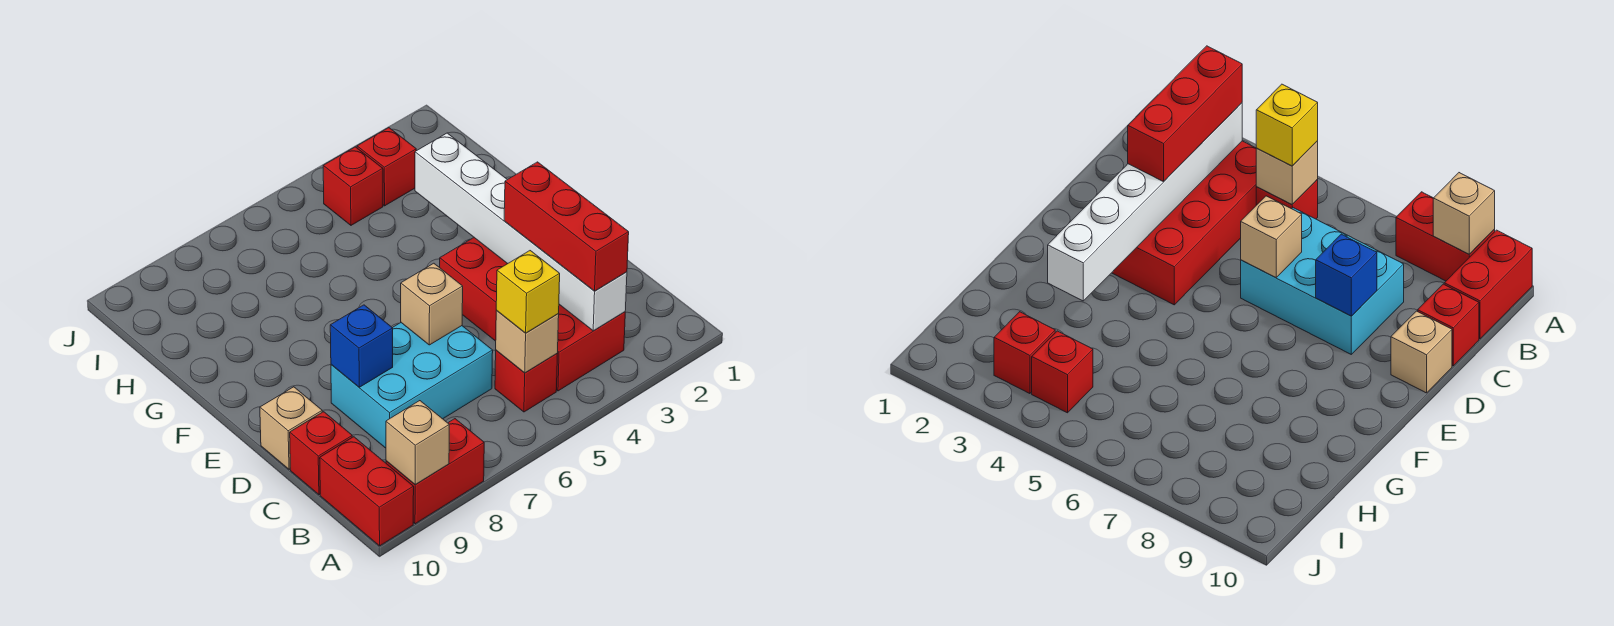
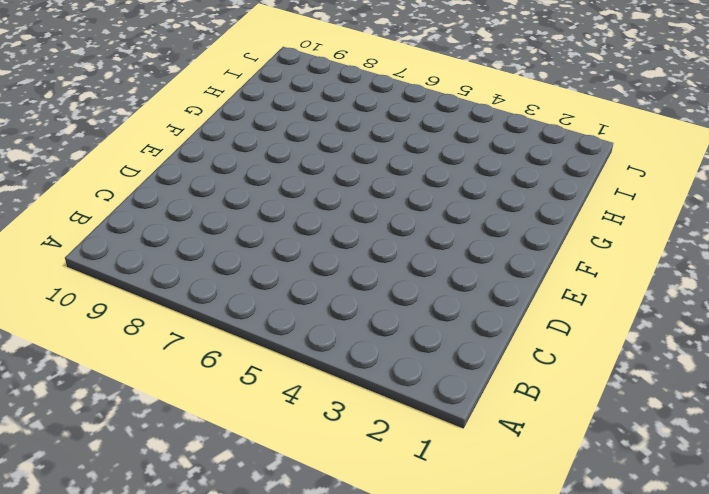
none -> red 1x2 brick [386,419,484,524]
none -> red 1x2 brick [320,437,414,546]
none -> red 2x4 brick [440,238,625,391]

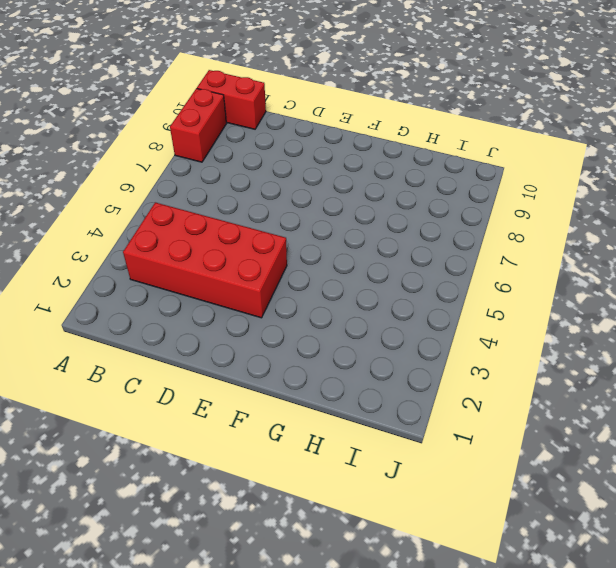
none -> red 1x1 brick [495,350,557,412]
none -> cyan 2x3 brick [331,323,493,448]
none -> red 1x1 brick [290,412,352,495]

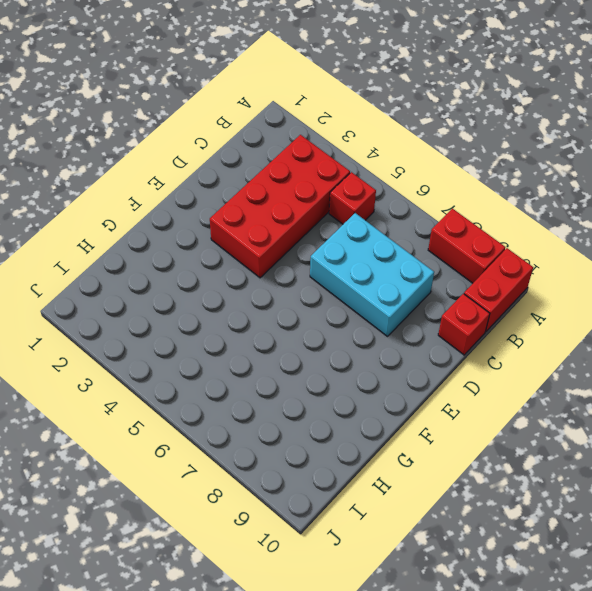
none -> tan 1x1 brick [260,387,322,469]
none -> red 1x1 brick [357,128,416,206]
none -> red 1x1 brick [323,147,383,225]

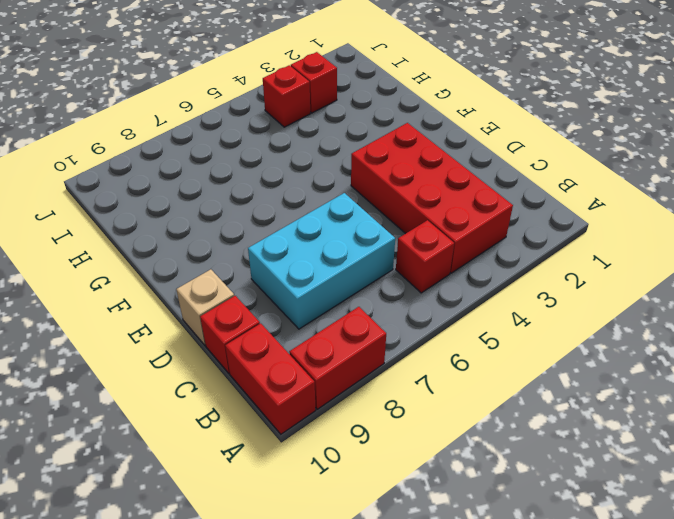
none -> tan 1x1 brick [386,401,449,485]
none -> white 1x6 brick [415,133,627,331]
none -> tan 1x1 brick [496,310,559,373]

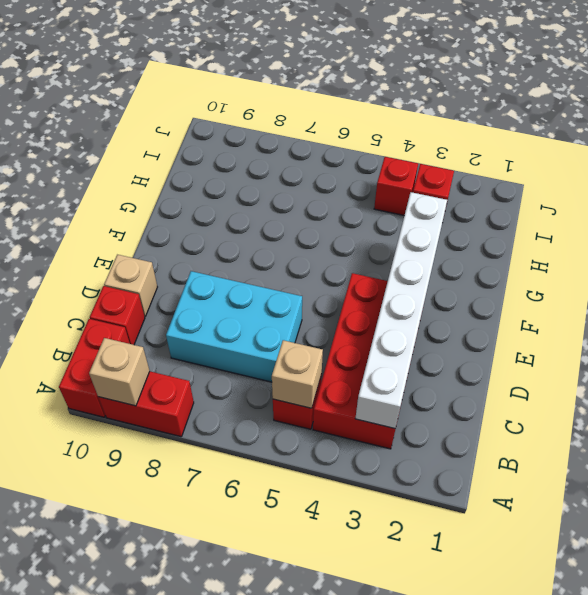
none -> tan 1x1 brick [401,263,463,345]
none -> blue 1x1 brick [330,305,393,387]
none -> red 1x3 brick [504,162,629,291]

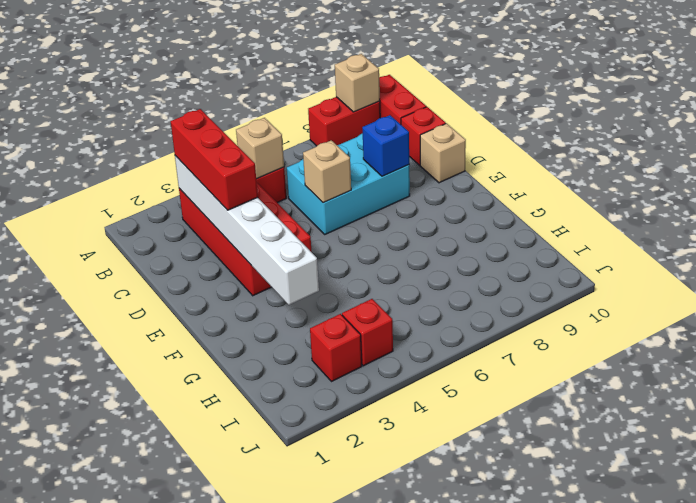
none -> yellow 1x1 brick [496,251,560,333]

